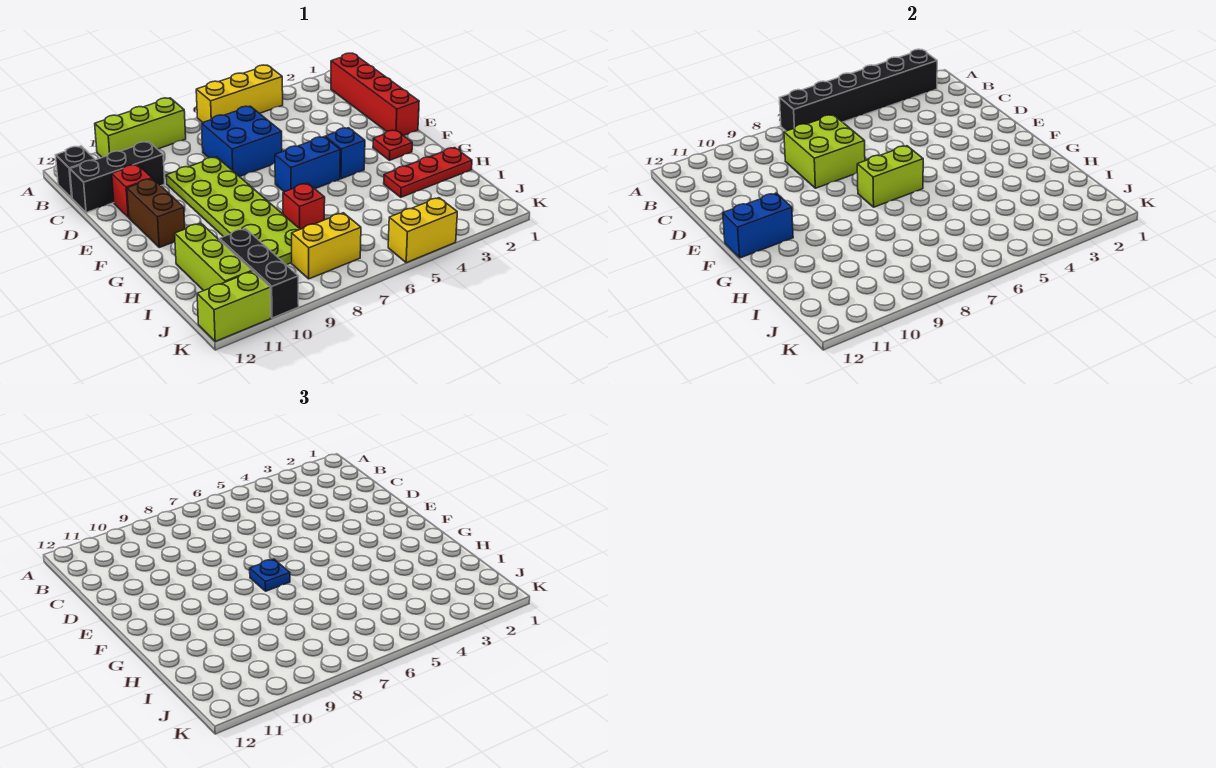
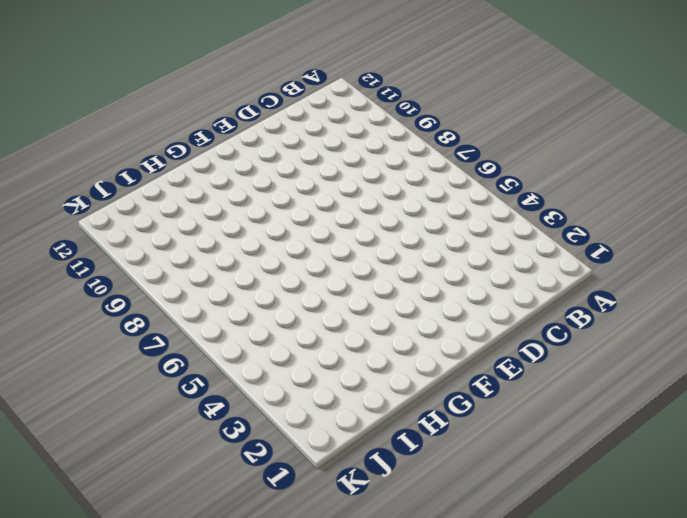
none -> yellow 1x3 brick [196,65,283,122]
none -> lime 1x3 brick [95,98,186,157]
none -> red 1x4 brick [331,53,419,136]

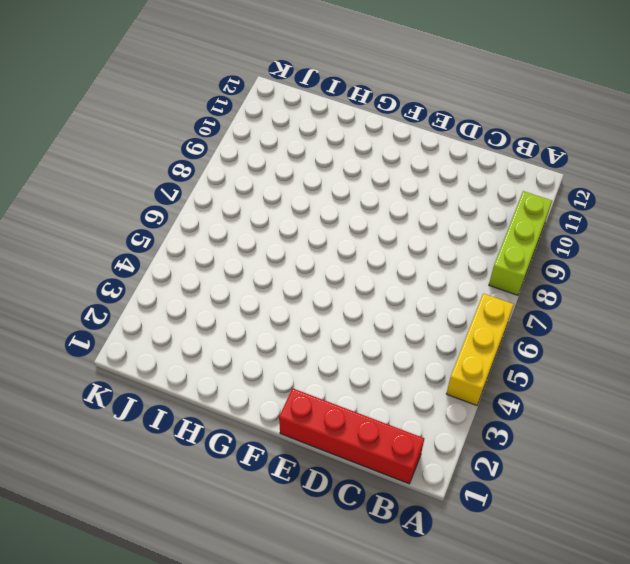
none -> black 1x1 brick [56,146,95,198]
none -> blue 2x2 brick [202,106,282,177]
none -> black 1x3 brick [70,141,165,212]

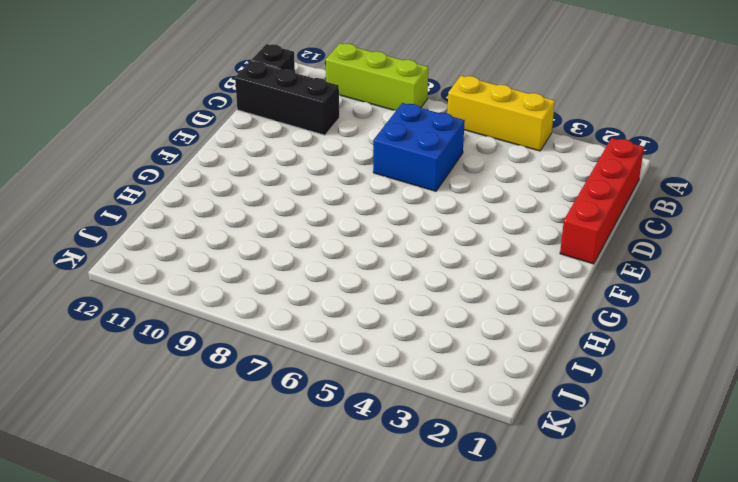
none -> lime 2x6 plate [166,157,300,265]
none -> red 1x1 brick [112,164,152,217]
none -> brown 1x2 brick [127,179,185,247]

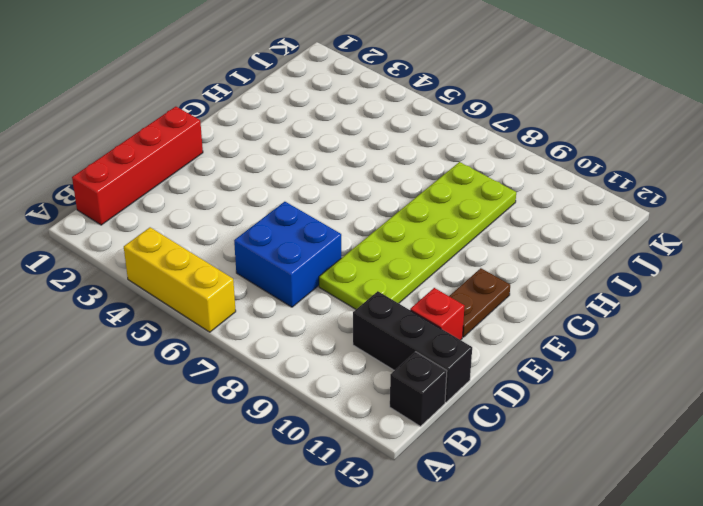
brown 1x2 plate [449,268,510,337] -> brown 1x2 brick [127,179,185,247]
none -> lime 1x3 brick [95,98,186,157]
none -> red 1x1 plate [373,130,412,160]
none -> blue 1x1 brick [325,128,365,179]

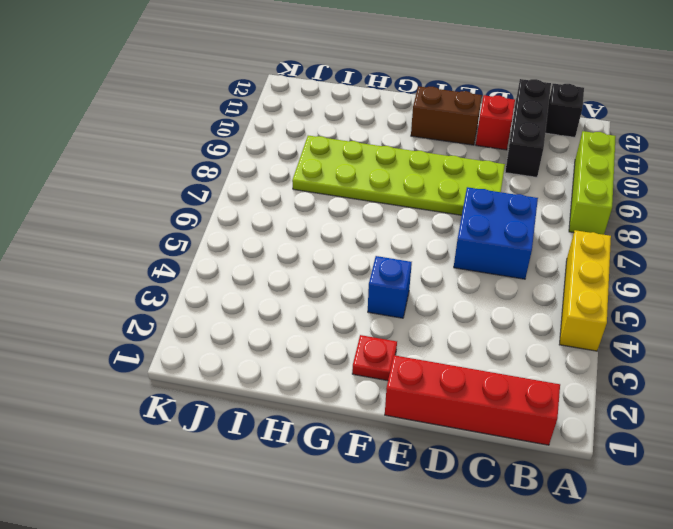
none -> blue 1x2 brick [275,137,340,192]
none -> red 1x3 plate [384,148,472,197]
none -> red 1x1 brick [283,183,325,229]

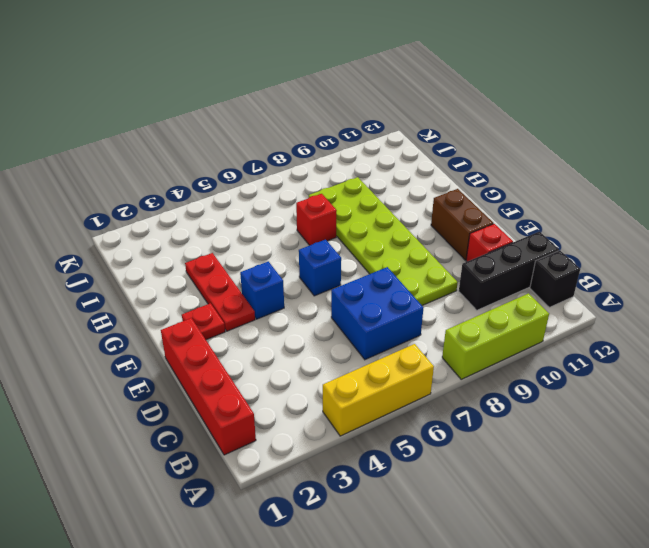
red 1x3 plate [185,253,255,331] -> red 1x3 plate turned to [384,148,472,197]
blue 1x1 brick [299,240,341,296] -> blue 1x2 brick [275,137,340,192]
none -> lime 1x3 brick [175,223,252,291]
none -> black 1x3 brick [219,228,299,318]
none -> yellow 1x2 brick [292,213,361,279]

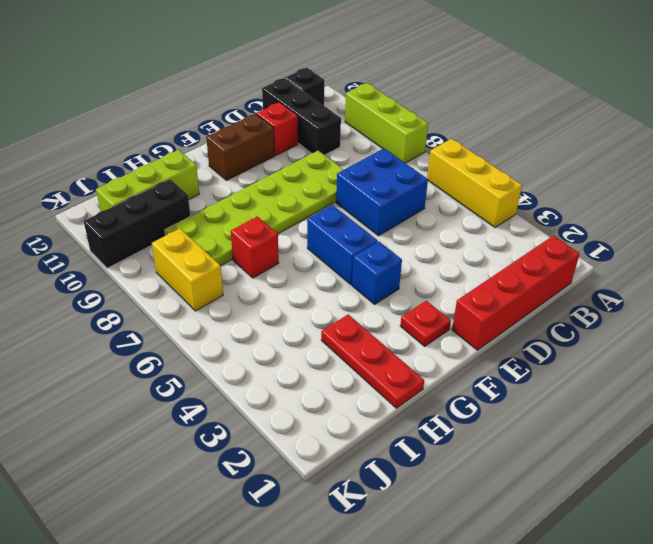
none -> yellow 1x2 brick [388,198,457,263]
none -> lime 1x2 brick [197,271,271,341]
none -> black 1x6 brick [780,49,937,131]

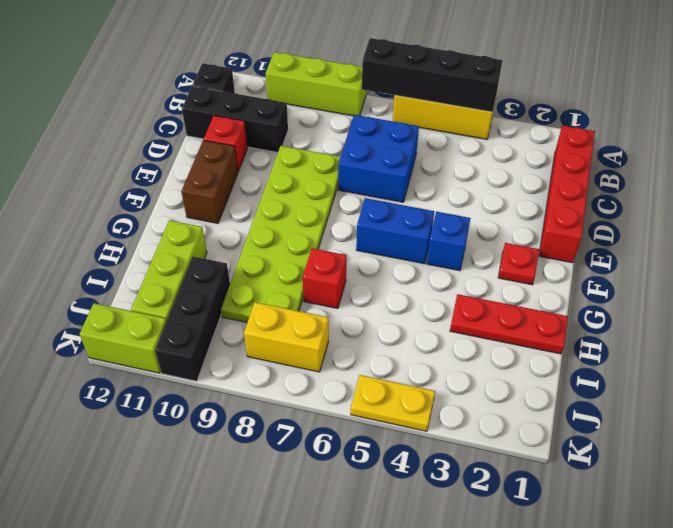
black 1x4 brick [362,38,503,112] -> black 1x6 brick [780,49,937,131]
yellow 1x2 plate [351,375,435,431] -> yellow 1x2 brick [388,198,457,263]
none -> lime 2x2 brick [784,115,865,188]
none -> lime 1x2 brick [857,146,923,207]
none -> blue 1x2 brick [723,193,793,258]

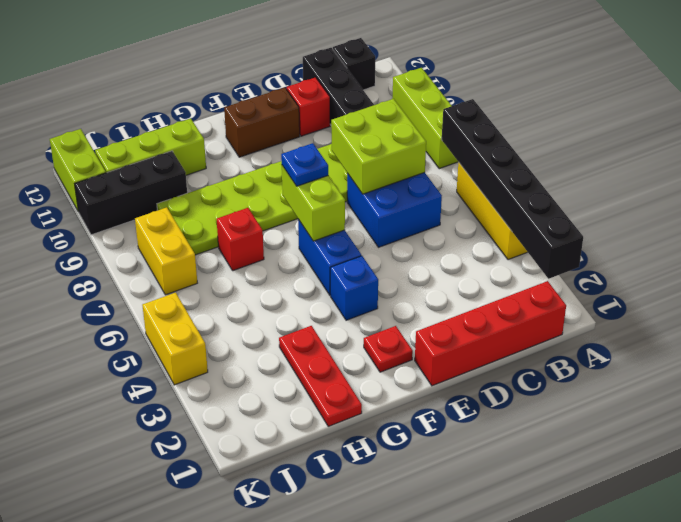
none -> blue 1x2 brick [723,193,793,258]

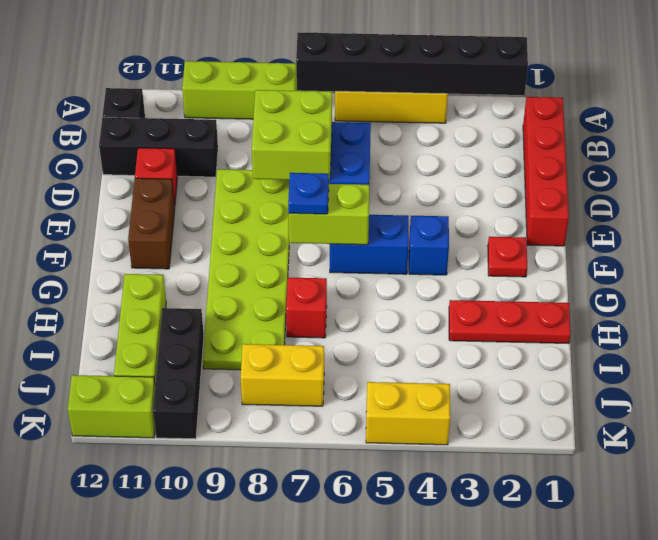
none -> blue 1x2 brick [723,193,793,258]

